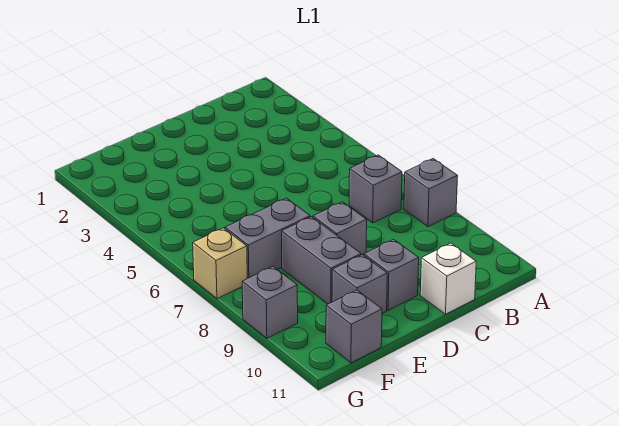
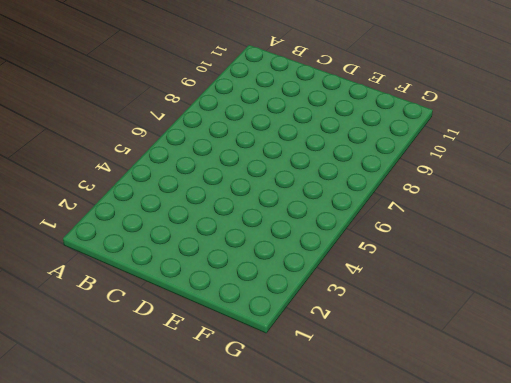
none -> grey 1x1 brick [404,159,458,227]
none -> grey 1x1 brick [349,155,402,223]

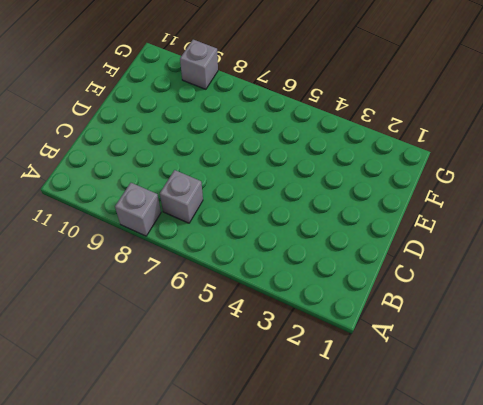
none -> white 1x1 brick [420,243,476,314]
none -> grey 1x1 brick [313,202,367,255]

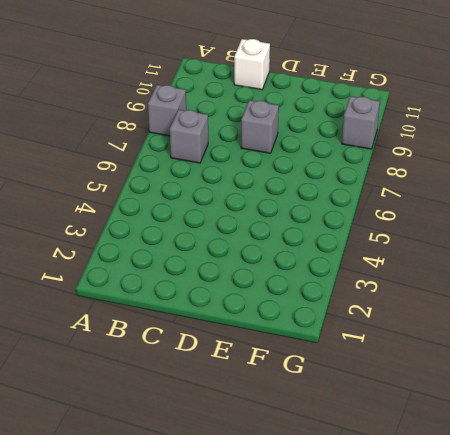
none -> grey 1x1 brick [364,239,419,310]
none -> grey 1x2 brick [225,198,310,278]

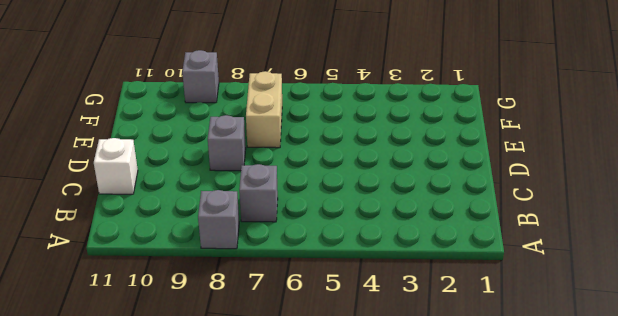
tan 1x2 brick [246,71,282,148] -> grey 1x2 brick [225,198,310,278]
none -> grey 1x1 brick [364,239,419,310]
none -> grey 1x2 brick [282,217,361,304]

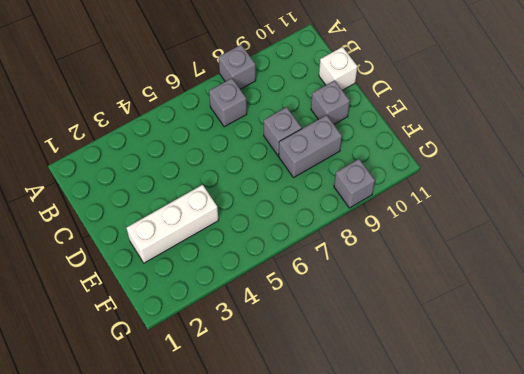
white 1x3 brick [126,185,219,263] -> none
none -> grey 1x2 brick [225,198,310,278]
none -> grey 1x1 brick [332,255,387,313]

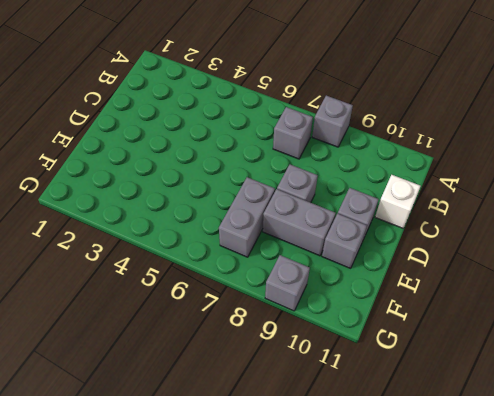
none -> grey 1x1 brick [326,290,382,363]
none -> tan 1x1 brick [193,228,247,299]

